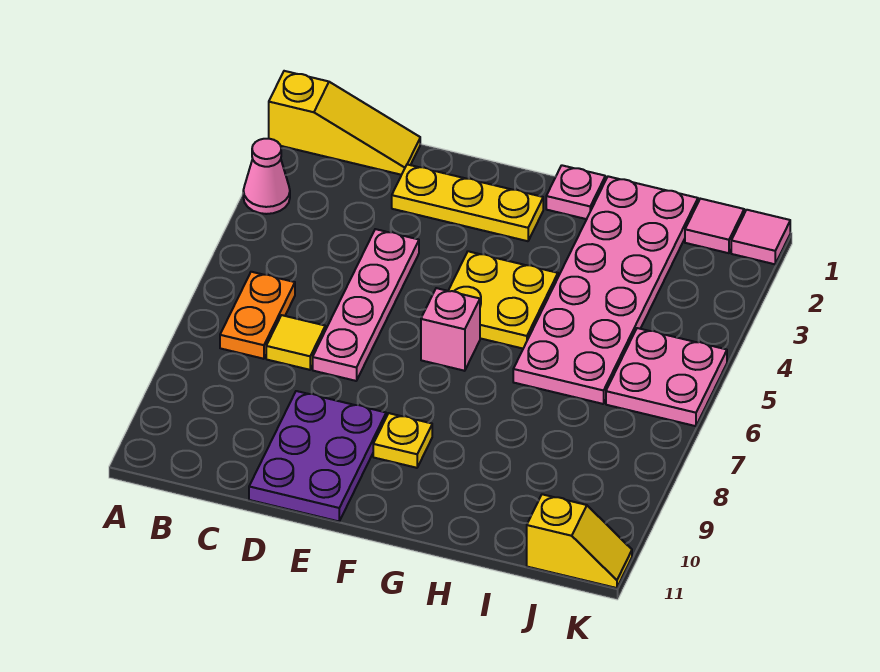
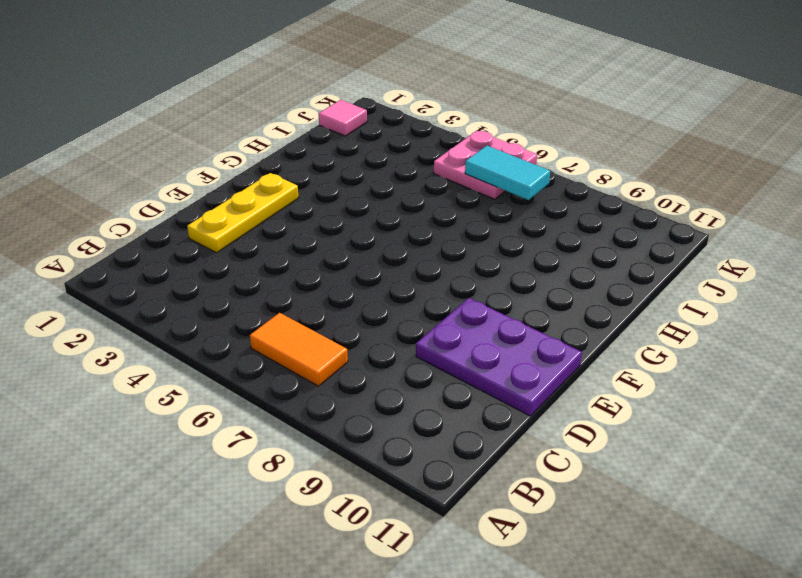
orange 1x2 tile [250,313,348,386] -> orange 1x2 plate [220,272,295,359]
cyan 1x2 tile [465,146,550,200] -> none
none -> yellow 1x3 slope [269,71,420,175]
none -> pink 1x1 cone [243,139,290,214]
none -> yellow 1x1 tile [266,315,325,370]

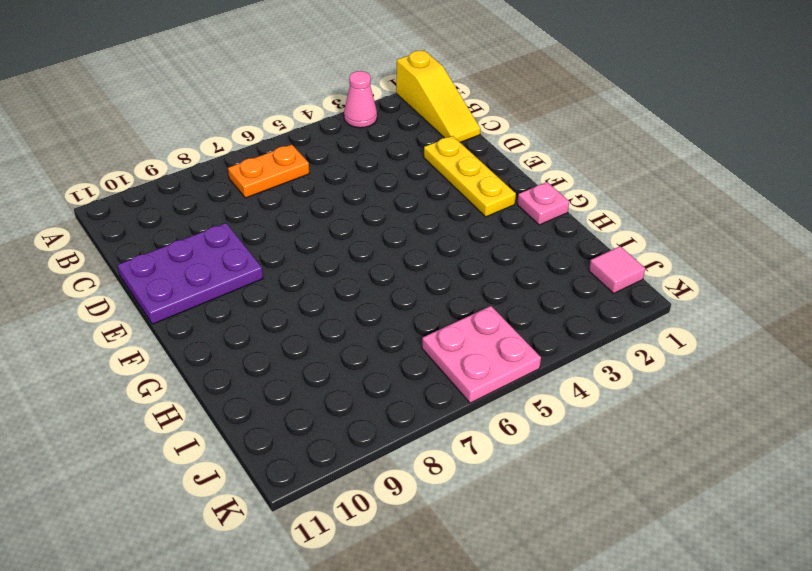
none -> yellow 1x1 tile [266,315,325,370]
none -> pink 1x4 plate [313,229,419,381]
none -> yellow 2x2 plate [448,251,558,349]

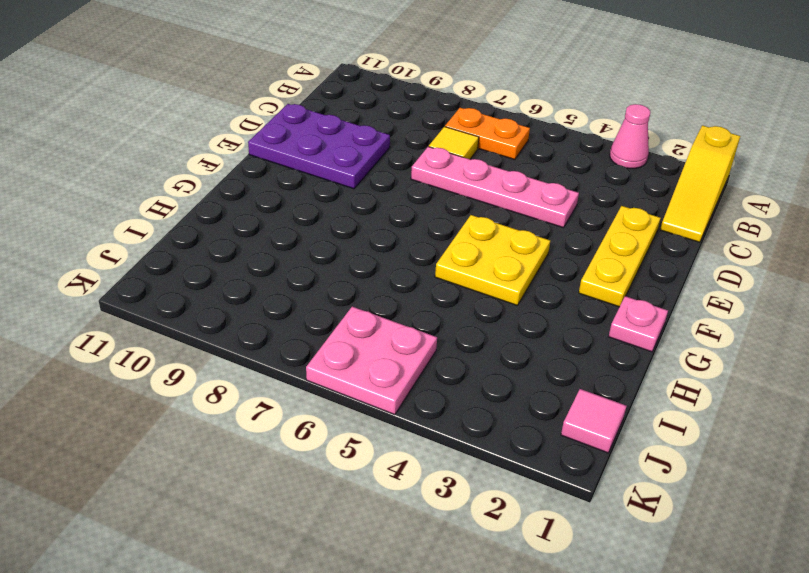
none -> pink 1x1 brick [421,288,480,371]
none -> yellow 1x1 plate [373,413,432,468]
none -> pink 2x6 plate [513,176,698,404]

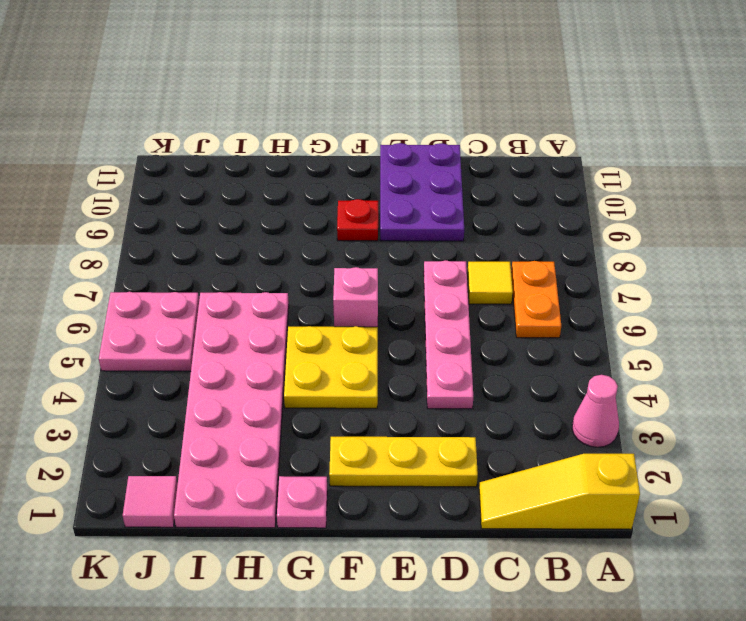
red 1x1 plate [337,199,378,241] -> yellow 1x1 plate [373,413,432,468]
none -> yellow 1x2 slope [527,494,632,588]
none -> pink 1x1 tile [731,210,790,264]

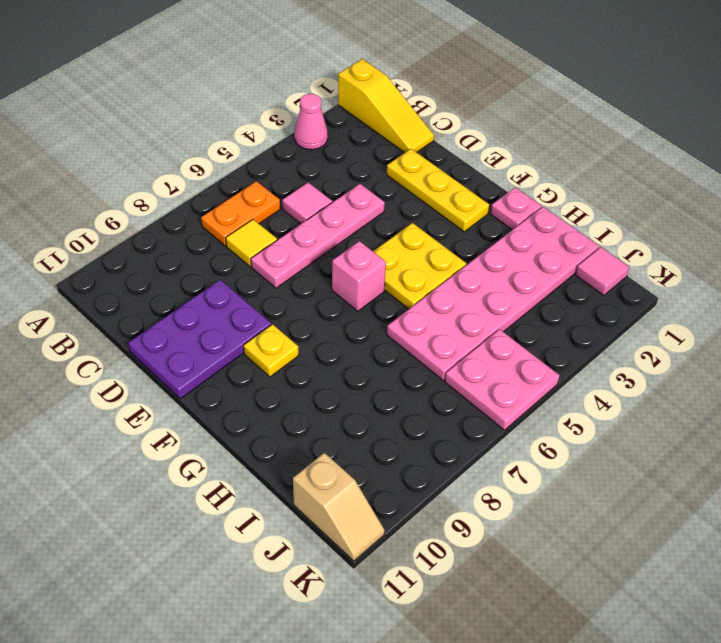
pink 1x1 tile [282,183,332,224] -> pink 1x1 tile moved to [731,210,790,264]
tan 1x2 slope [293,453,385,561] -> yellow 1x2 slope [527,494,632,588]

